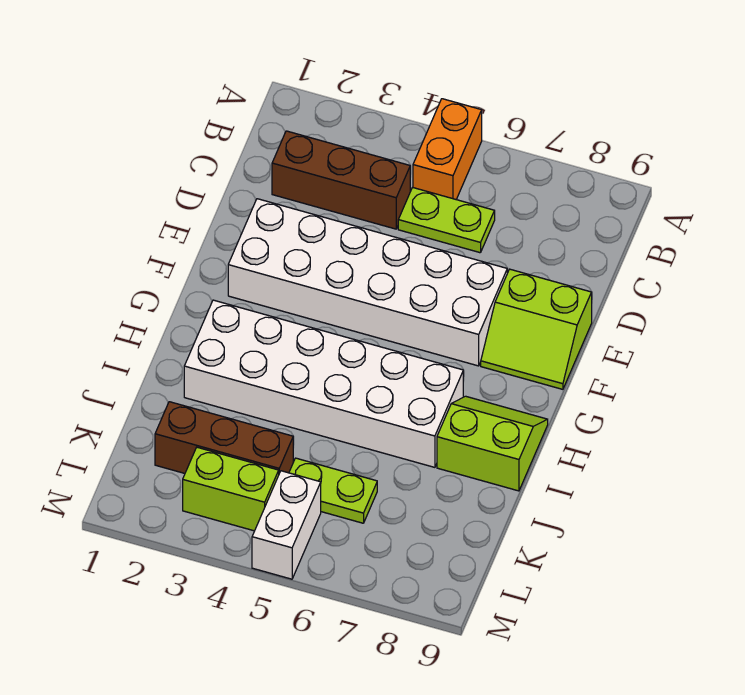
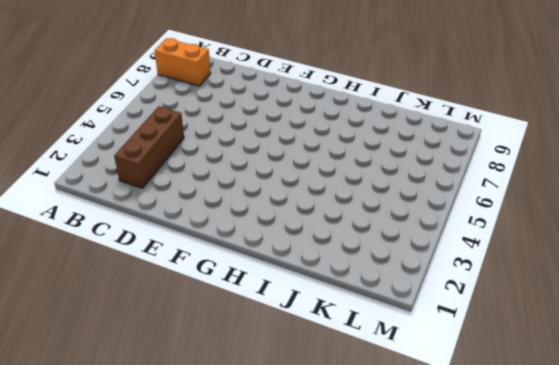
orange 1x2 brick [154,38,211,86] -> orange 1x2 brick moved to [413,99,482,199]
none -> lime 1x2 plate [398,187,495,253]
none -> white 2x6 brick [228,199,507,366]

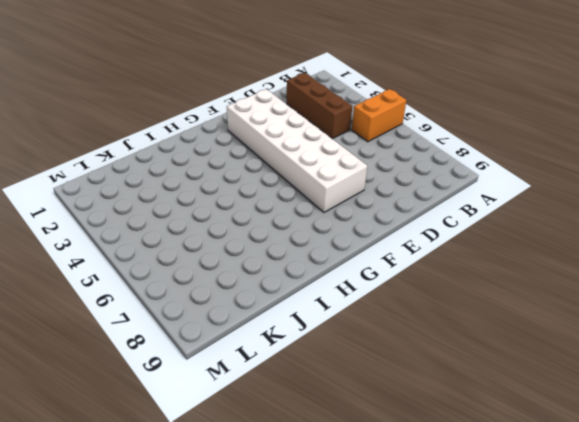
none -> lime 1x2 plate [398,187,495,253]
none -> lime 2x2 slope [481,269,592,389]

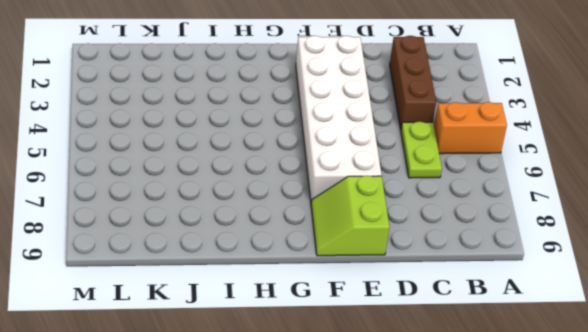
none -> white 2x6 brick [184,300,463,467]
none -> lime 2x2 slope [437,396,548,491]

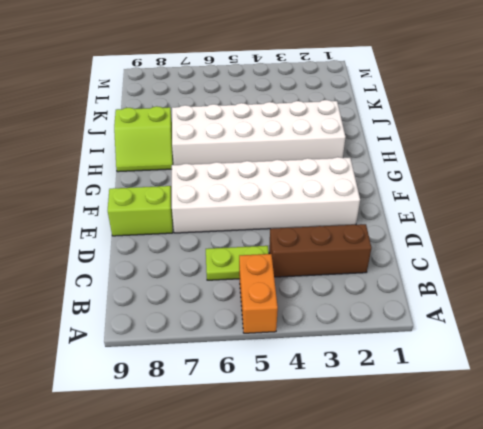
none -> brown 1x3 brick [155,402,293,473]
none -> lime 1x2 plate [289,458,377,523]

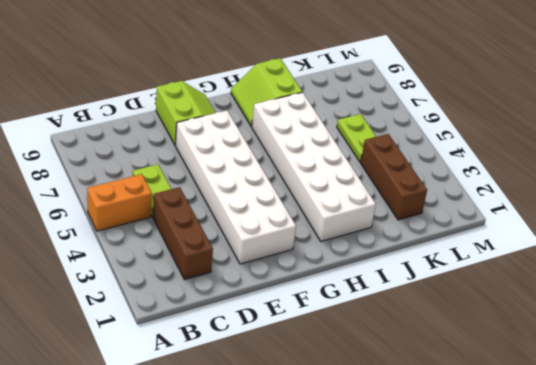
none -> lime 1x2 brick [183,447,279,531]
none -> white 1x2 brick [252,471,321,579]

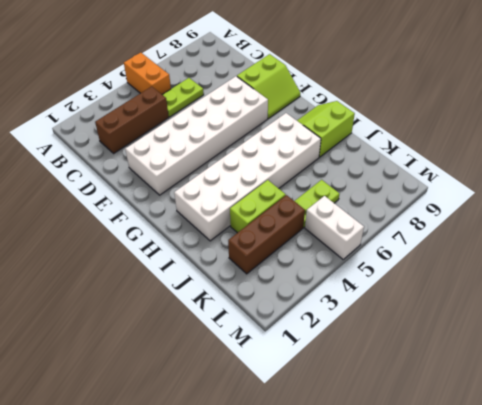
lime 1x2 brick [230,180,286,233] -> lime 1x2 brick moved to [183,447,279,531]

